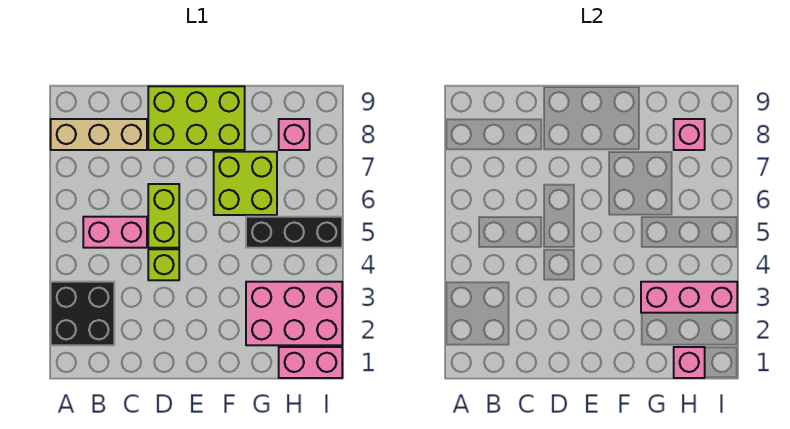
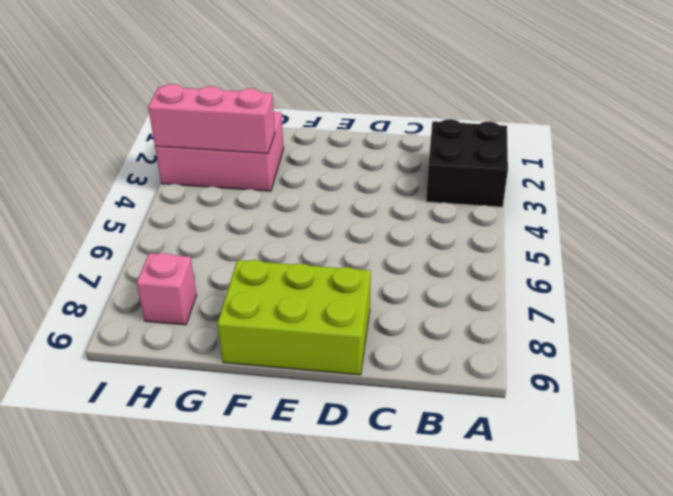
none -> tan 1x3 brick [51,119,147,150]
none -> pink 1x2 brick [83,217,147,248]
none -> lime 1x1 brick [148,249,179,280]

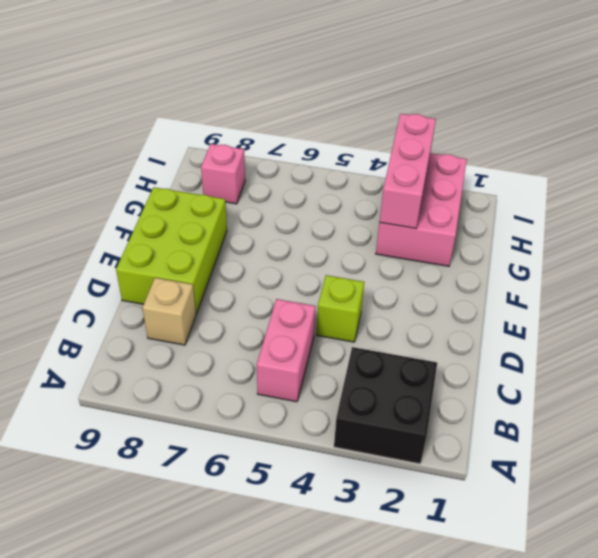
tan 1x1 brick [143,278,196,345] -> tan 1x3 brick [51,119,147,150]
none -> lime 1x2 brick [148,184,179,248]
none -> lime 2x2 brick [214,152,277,215]
none -> black 1x3 brick [246,217,342,248]

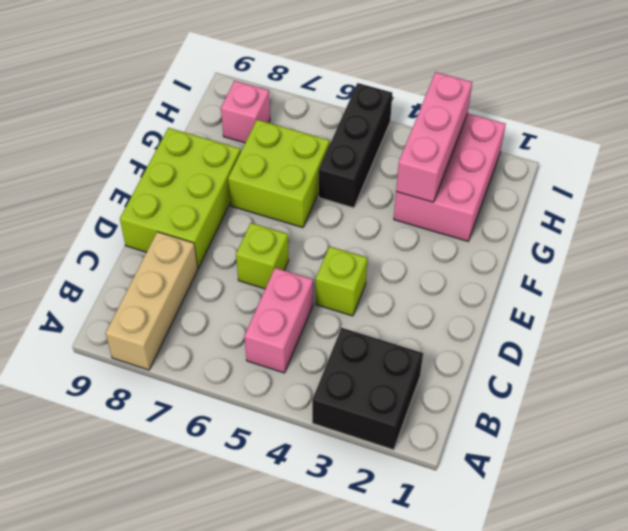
lime 1x1 brick [236,223,289,289] -> lime 1x2 brick [148,184,179,248]
none -> pink 1x2 brick [279,347,342,378]
none -> pink 1x1 brick [674,347,705,378]
none -> pink 1x1 brick [674,119,705,150]

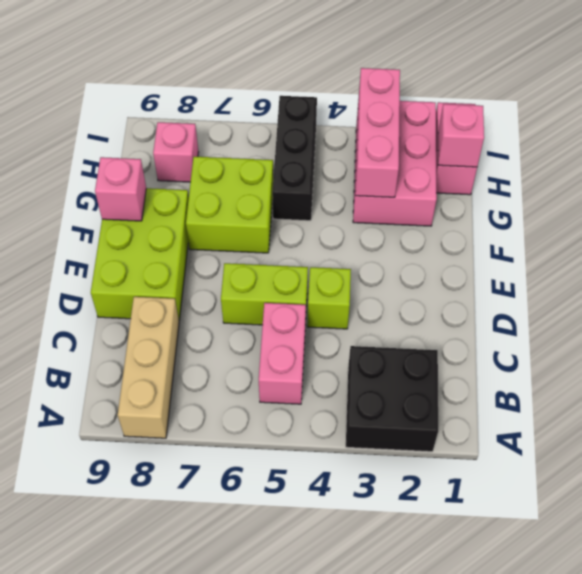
pink 1x1 brick [95,157,146,221] -> pink 1x1 brick moved to [674,119,705,150]

